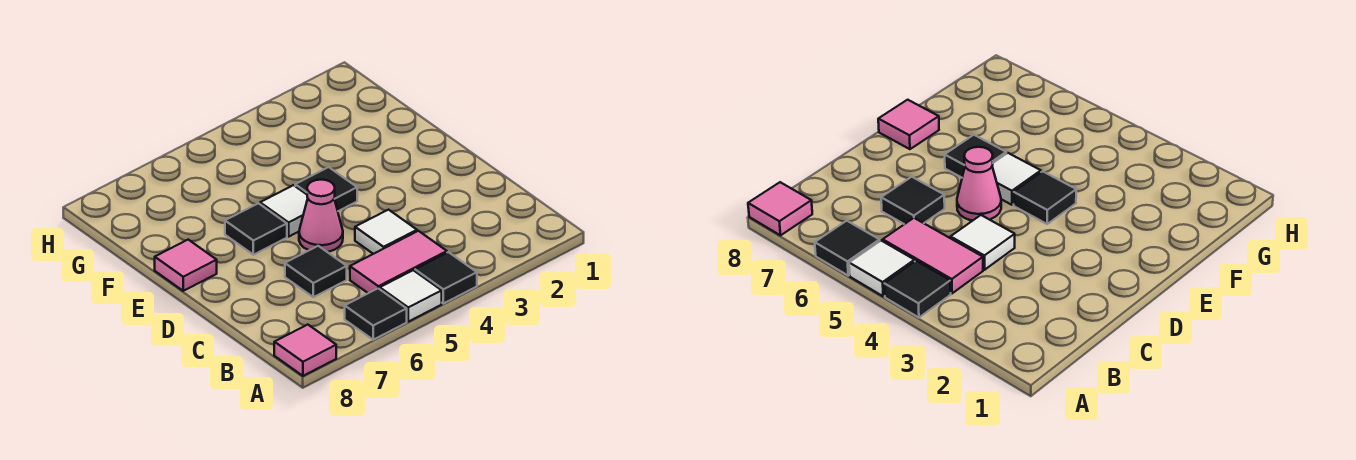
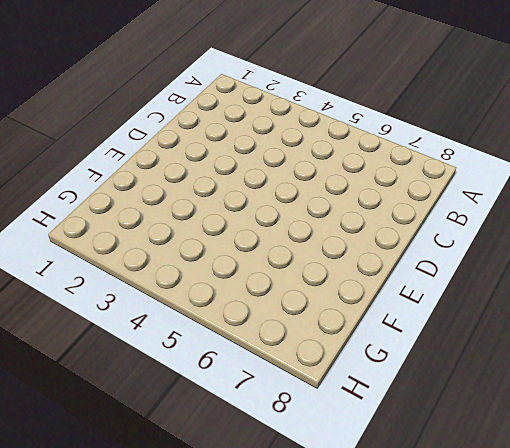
none -> black 1x1 tile [415,252,477,304]
none -> white 1x1 tile [380,270,442,322]
none -> black 1x1 tile [345,288,407,340]

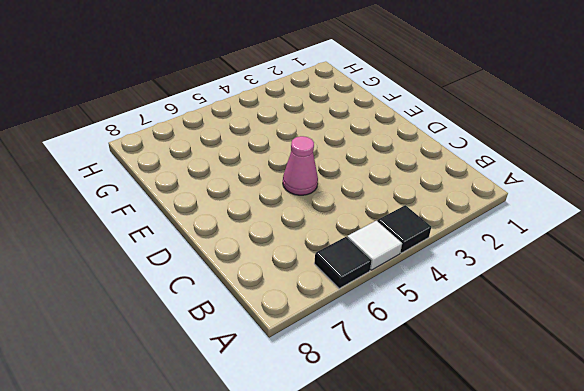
none -> pink 1x1 tile [274,325,336,376]
none -> pink 1x2 tile [350,231,447,293]
none -> white 1x1 tile [355,210,417,254]

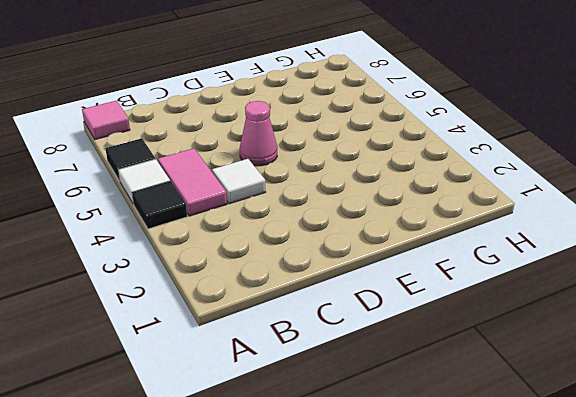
none -> black 1x1 tile [285,246,347,297]
none -> black 1x1 tile [295,167,357,211]
none -> white 1x1 tile [260,185,308,237]

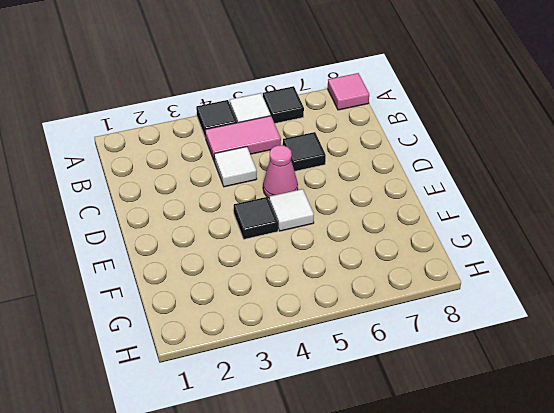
none -> black 1x1 tile [225,203,287,255]
none -> pink 1x1 tile [155,240,217,291]

